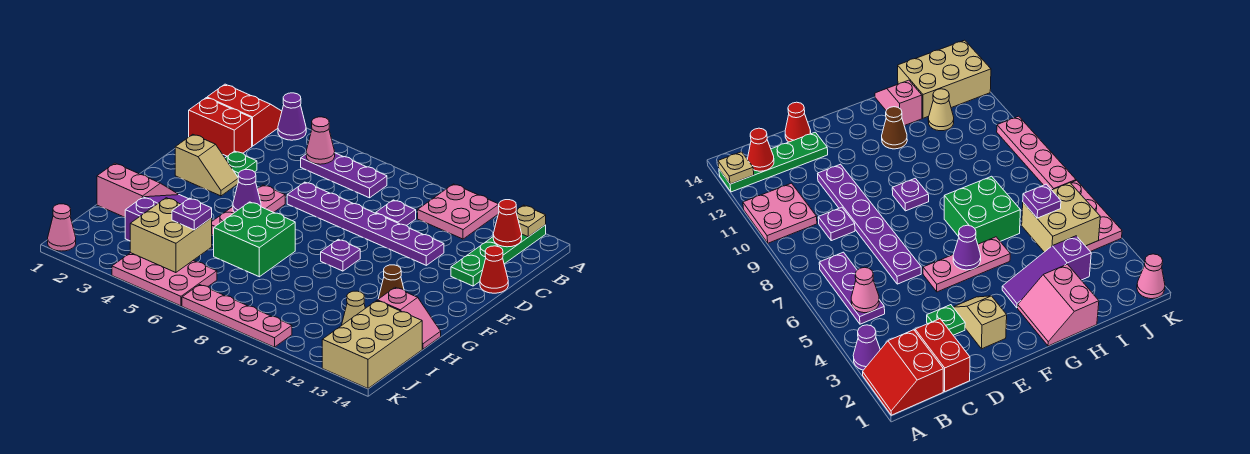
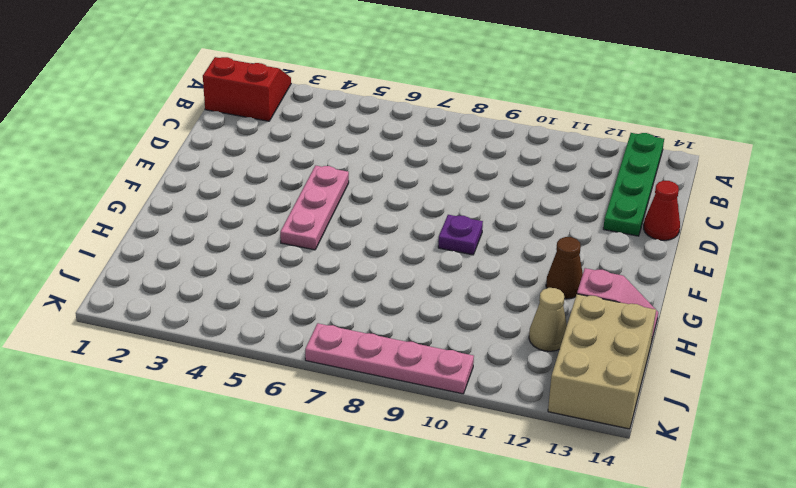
none -> purple 1x1 cone [278,93,306,140]
none -> pink 2x2 plate [418,184,499,239]
none -> purple 1x3 plate [301,153,387,198]

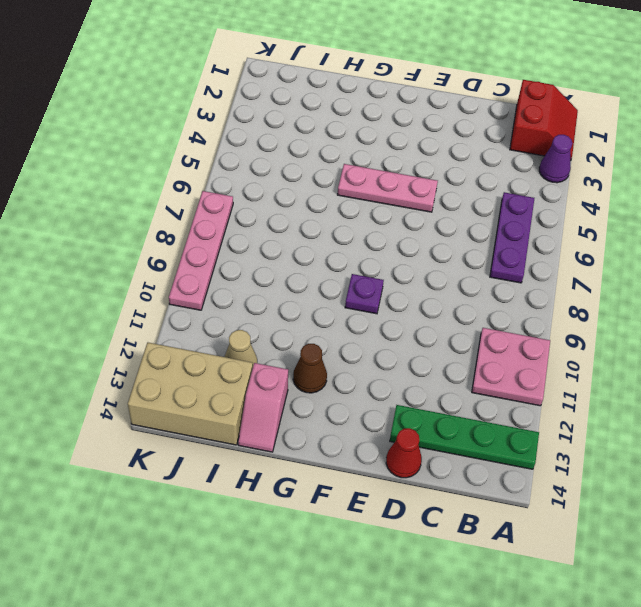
none -> red 1x2 brick [189,98,252,156]
none -> purple 1x1 plate [376,200,416,226]
none -> green 1x1 plate [225,151,257,177]

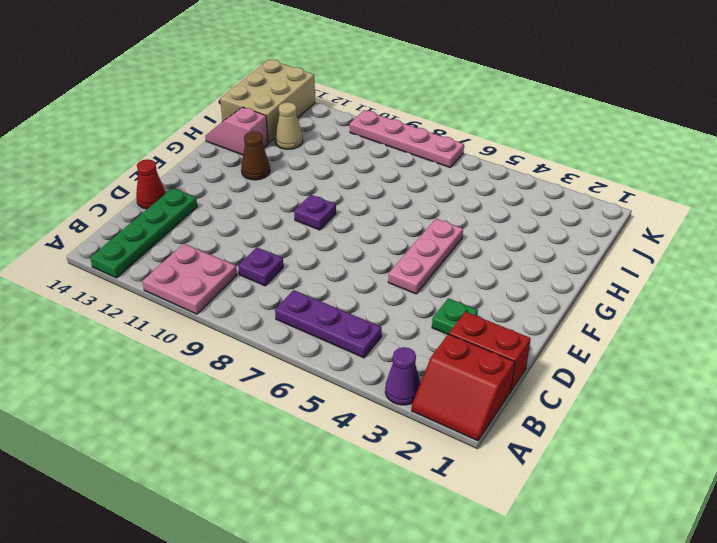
none -> purple 1x6 plate [287,182,444,265]
none -> tan 1x2 slope [175,134,238,196]
none -> pink 2x2 slope [97,163,178,217]

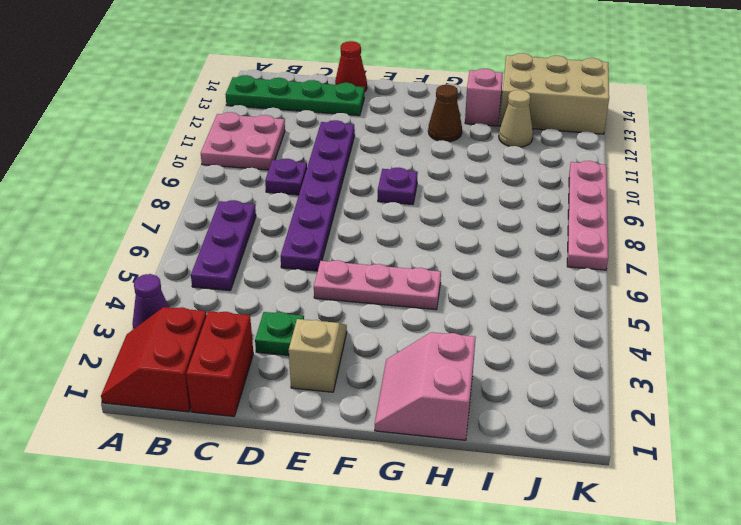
none -> purple 1x3 slope [125,195,188,241]
none -> green 2x2 brick [213,202,295,277]
none -> pink 2x3 plate [112,253,217,306]

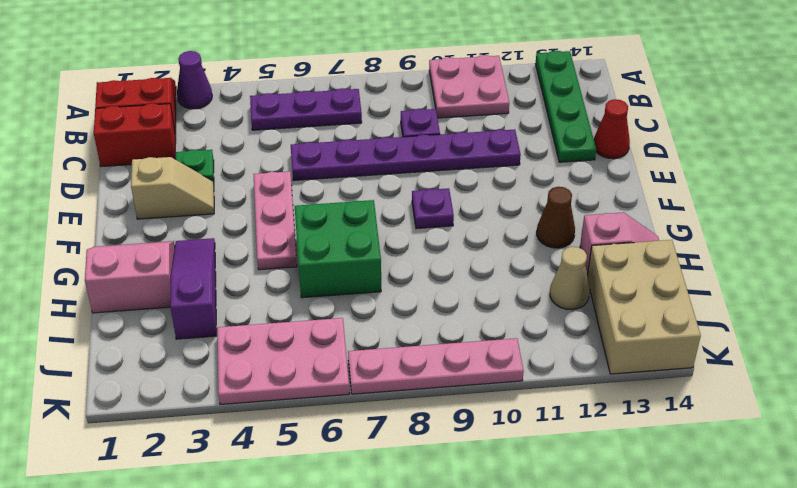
none -> pink 1x1 cone [48,204,76,251]
none -> tan 1x1 plate [516,205,546,237]
none -> pink 1x1 cone [306,117,335,164]

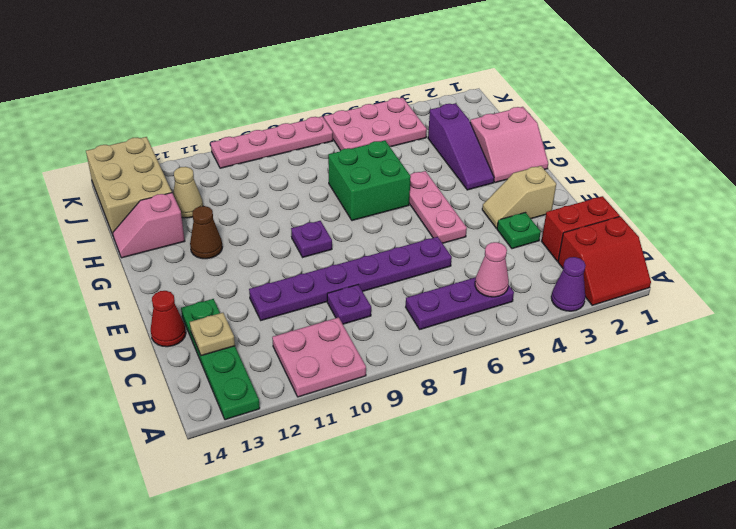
tan 1x1 plate [190,313,235,356] -> tan 1x1 plate moved to [516,205,546,237]
none -> pink 1x1 cone [48,204,76,251]
none -> red 1x1 cone [493,200,522,247]
none -> purple 1x1 cone [233,170,261,212]

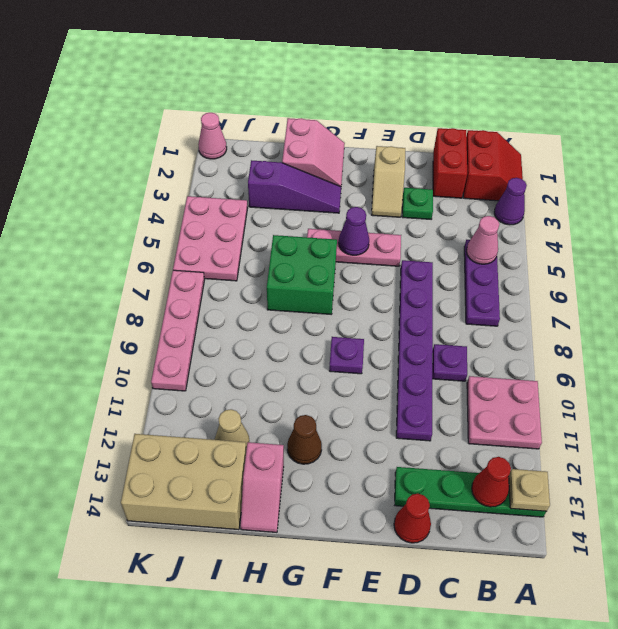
none -> tan 2x2 brick [130,198,212,273]
none -> purple 1x1 plate [172,198,212,230]

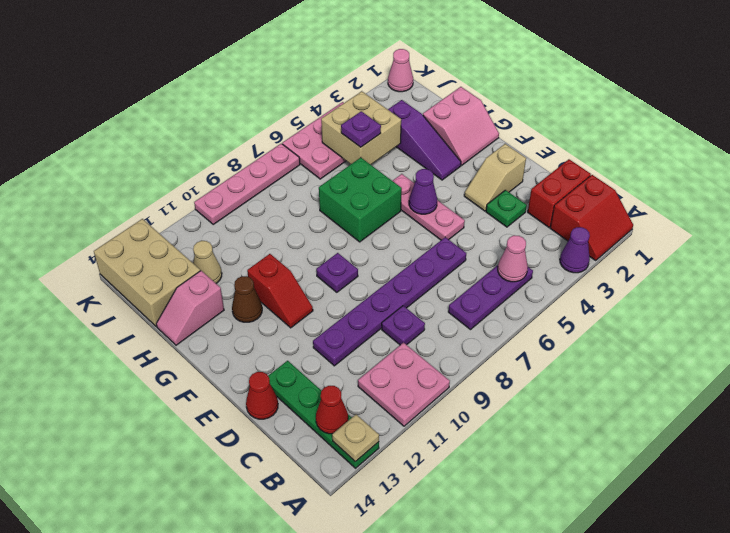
red 1x2 slope [247,254,313,328] -> none

